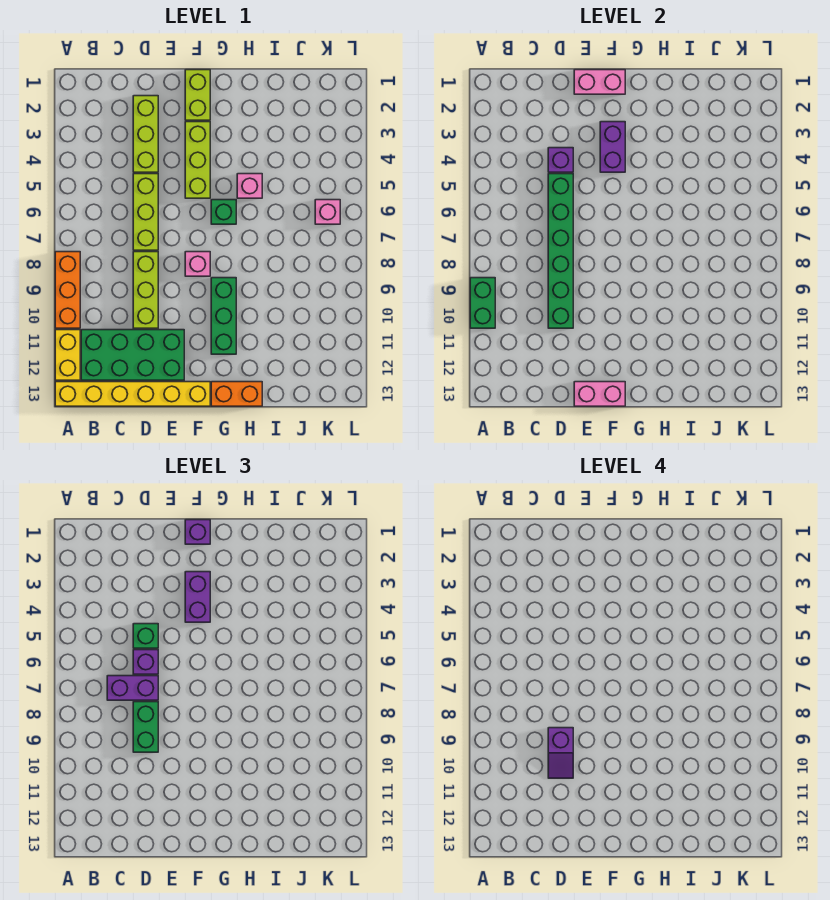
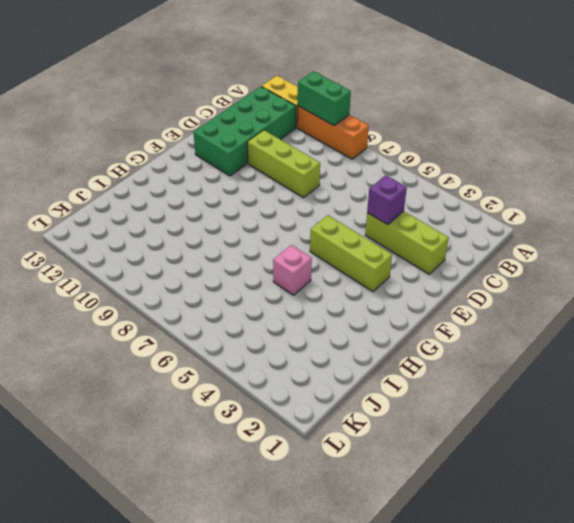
none -> yellow 1x6 brick [55,382,210,406]
none -> lime 1x3 brick [133,174,158,250]
none -> lime 1x2 brick [185,70,210,120]

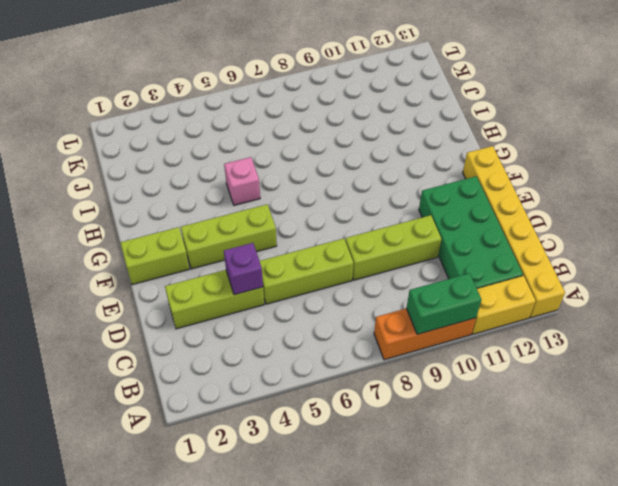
none -> pink 1x1 brick [185,252,210,276]
none -> green 1x1 brick [211,200,236,224]
none -> green 1x3 brick [211,278,236,354]

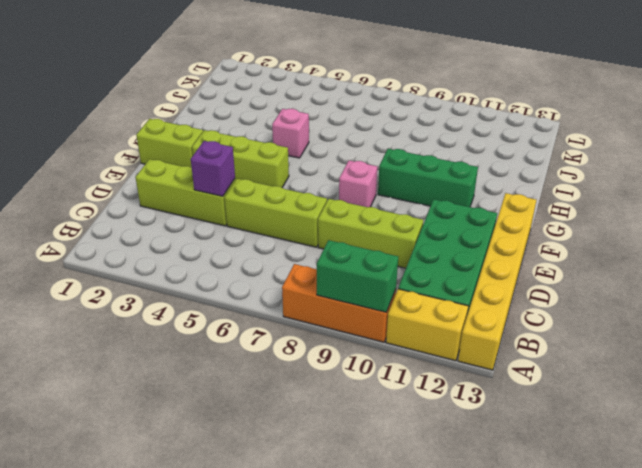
none -> green 1x1 brick [211,200,236,224]
none -> orange 1x2 brick [211,382,262,406]
none -> pink 1x1 brick [315,200,340,224]

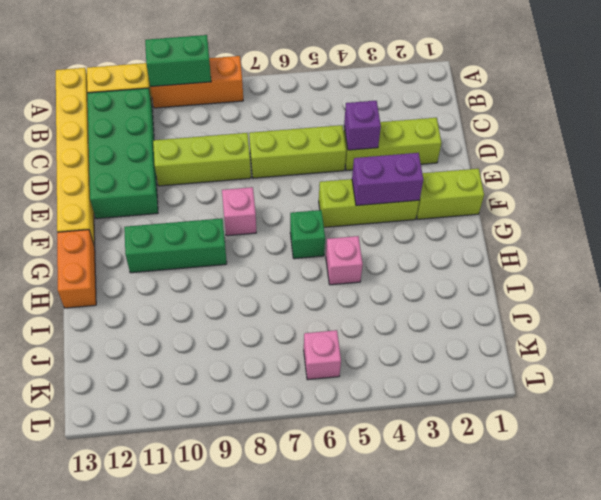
none -> green 1x6 brick [548,174,573,328]
none -> pink 1x2 brick [574,70,625,94]
none -> pink 1x2 brick [574,382,625,406]

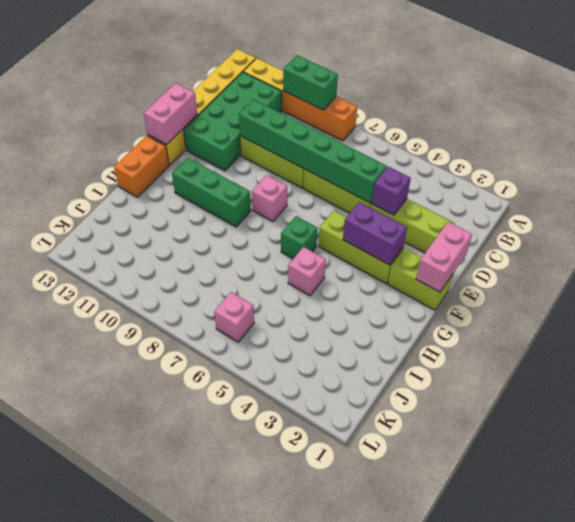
none -> purple 1x2 brick [107,676,158,700]
none -> green 1x1 brick [133,624,158,648]
none -> purple 1x1 brick [133,650,158,674]

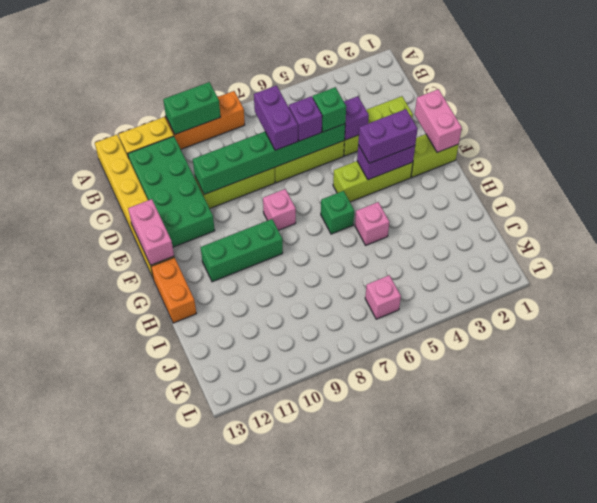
none -> green 1x2 brick [133,702,158,752]
none -> purple 1x1 brick [185,520,210,544]
none -> purple 1x2 slope [548,728,573,778]

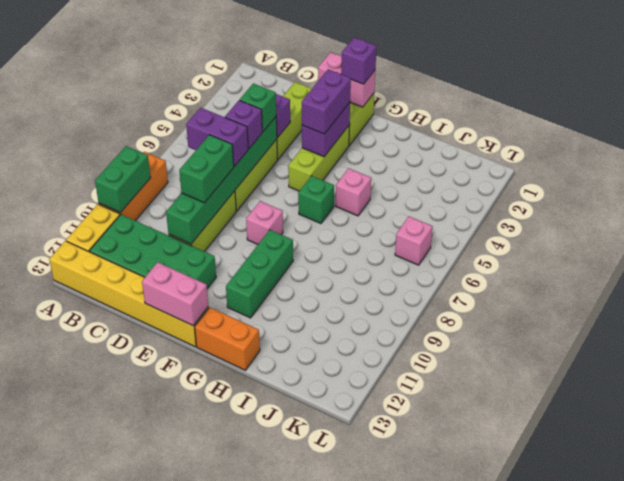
none -> purple 1x2 slope [548,728,573,778]

